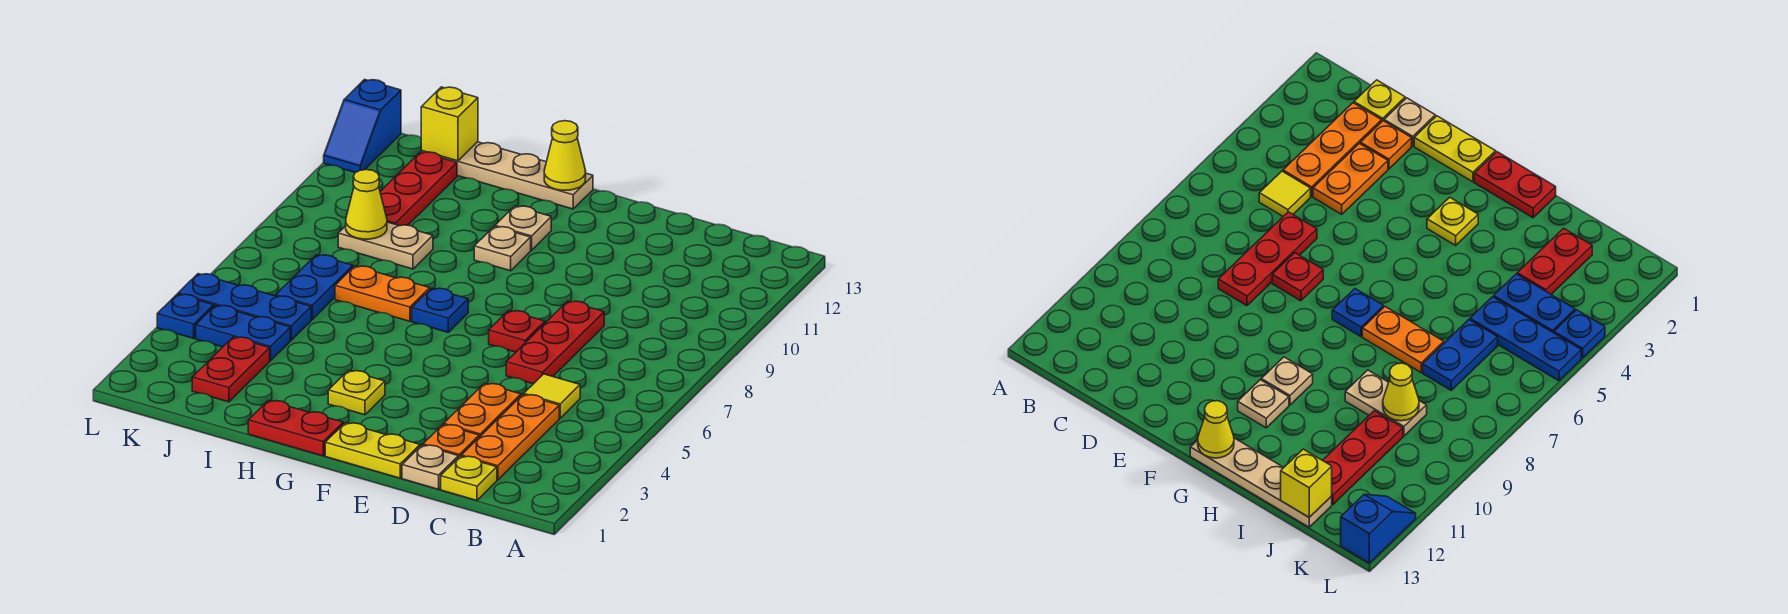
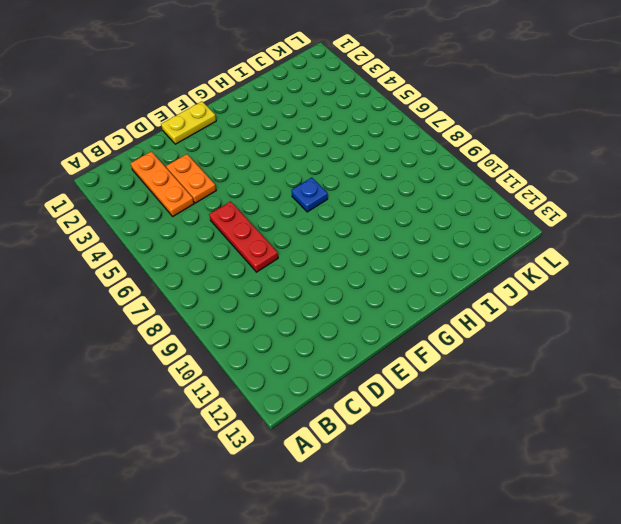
none -> yellow 1x1 plate [441,456,497,501]
none -> yellow 1x1 tile [524,374,580,418]
none -> tan 1x1 plate [402,445,458,489]

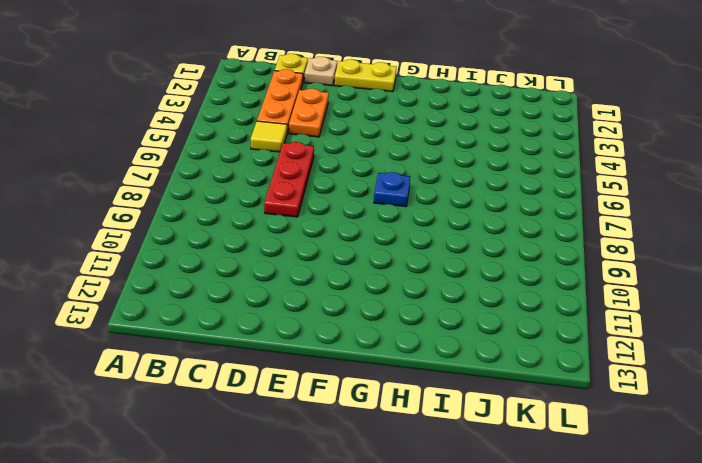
none -> orange 1x1 plate [423,425,479,458]
none -> red 1x1 plate [489,311,545,352]
none -> red 1x2 plate [248,400,343,456]

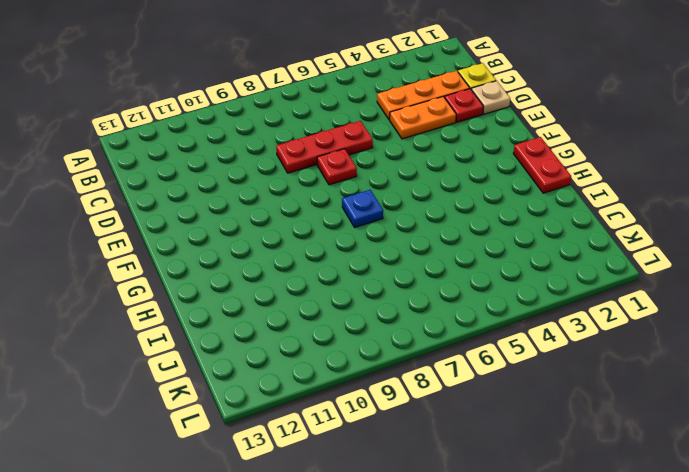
red 1x1 plate [445,89,483,122] -> orange 1x1 plate [423,425,479,458]
none -> yellow 1x1 tile [524,374,580,418]
none -> yellow 1x2 plate [325,423,420,478]
none -> yellow 1x1 plate [328,371,385,415]

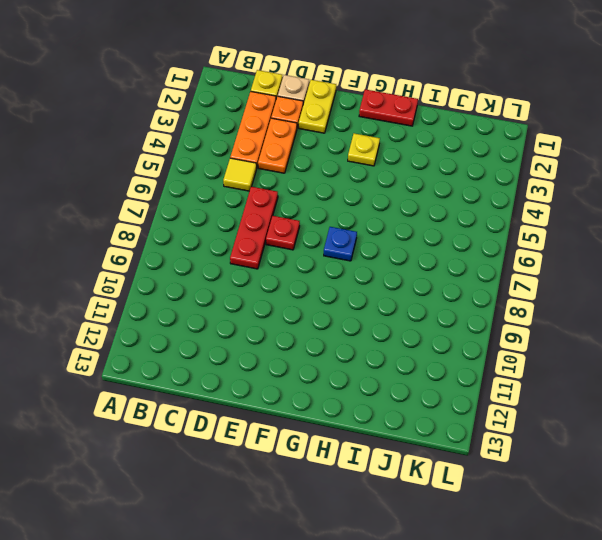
yellow 1x2 plate [299,80,336,133] -> yellow 1x2 plate turned to [325,423,420,478]
none -> tan 1x1 plate [474,227,531,271]
none -> tan 1x1 plate [495,206,551,250]
none -> tan 1x4 plate [421,142,593,209]

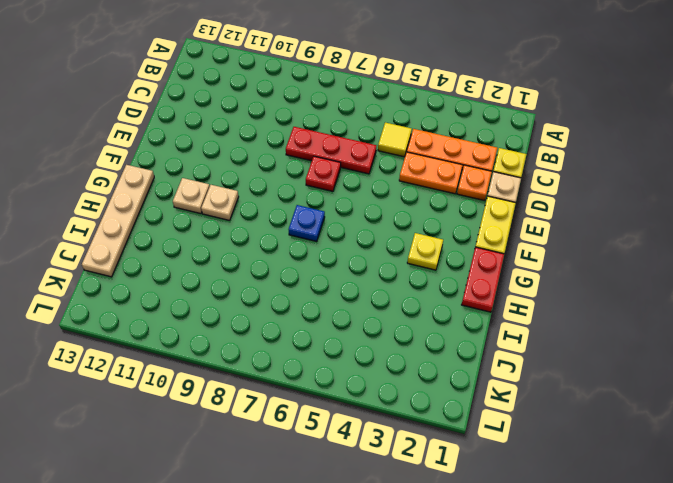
none -> orange 1x2 plate [335,266,430,321]
none -> tan 1x2 plate [338,222,433,269]
none -> red 1x2 plate [192,337,270,402]

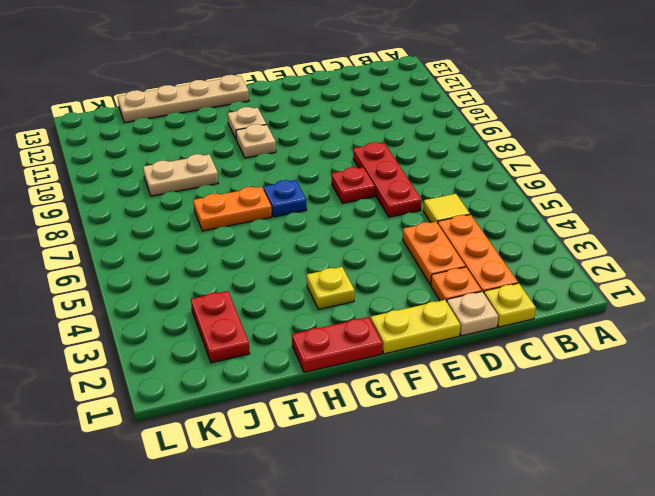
none -> blue 1x2 plate [196,305,290,361]
none -> blue 1x3 plate [178,274,311,340]
none -> blue 1x2 plate [276,255,353,320]

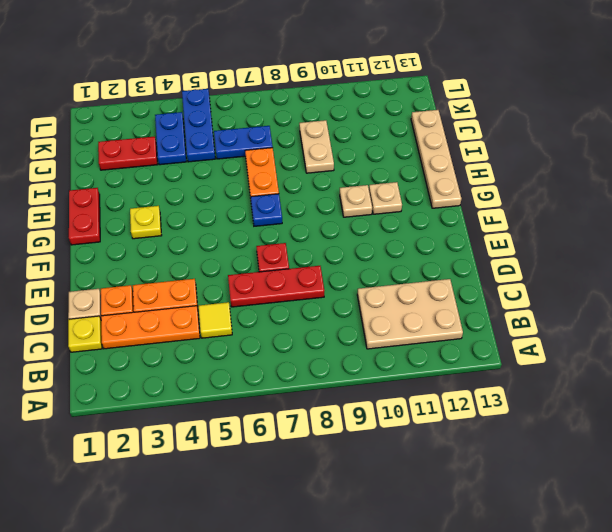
tan 2x3 plate [357,279,463,349] -> none
none -> yellow 1x2 plate [325,423,420,478]
none -> red 1x3 plate [380,152,457,226]
none -> blue 1x1 plate [157,294,214,338]

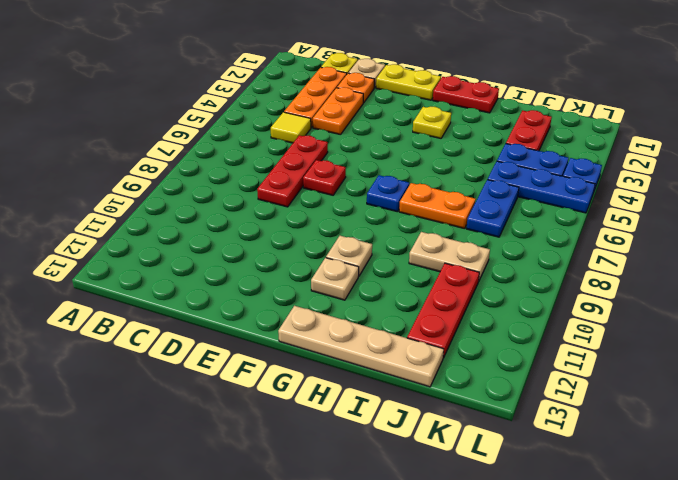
none -> blue 1x2 slope [324,80,401,173]
none -> yellow 1x1 cone [544,121,586,190]
none -> yellow 1x1 cone [346,170,387,239]

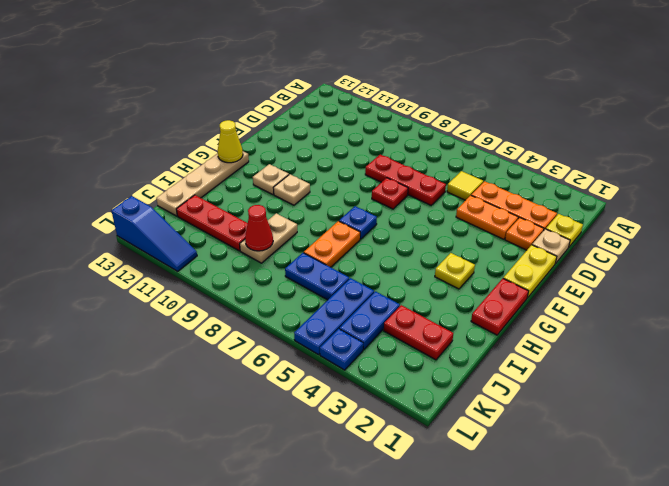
red 1x1 cone [245,205,273,251] -> yellow 1x1 cone [346,170,387,239]
blue 1x3 slope [112,196,197,271] -> blue 1x2 slope [324,80,401,173]
none -> yellow 1x1 brick [421,87,478,161]

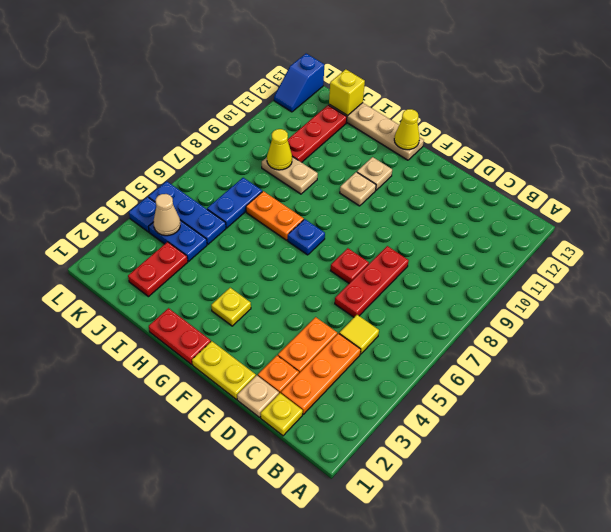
tan 1x1 cone [154,194,180,236] -> none

